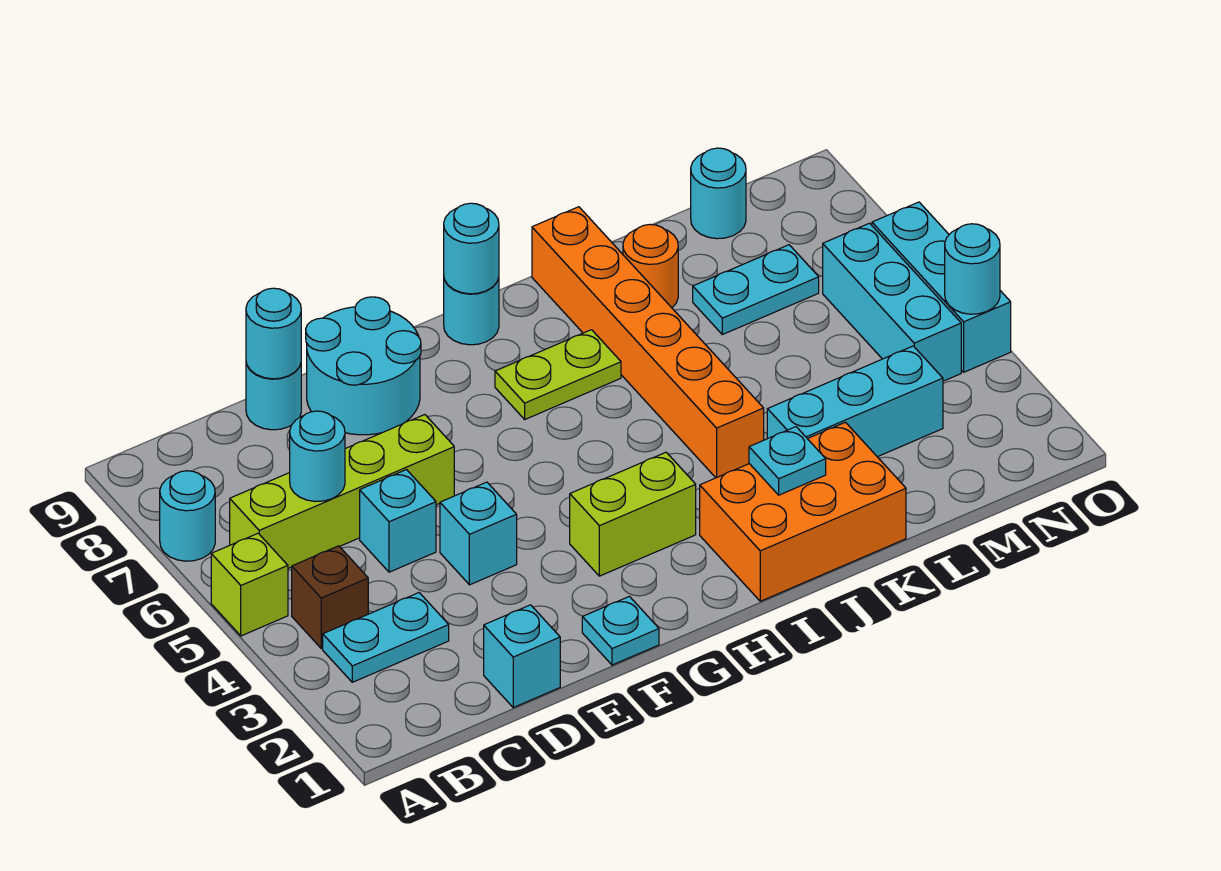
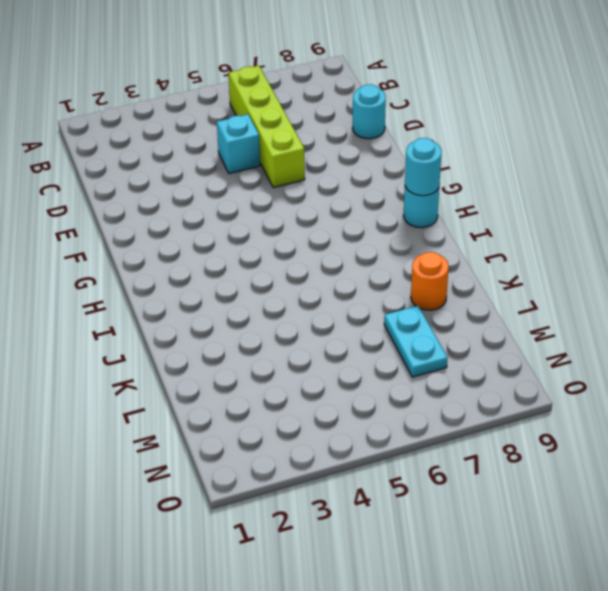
none -> lime 1x1 brick [211,533,288,636]
none -> cyan 1x1 round brick [160,471,215,561]
none -> cyan 1x2 plate [323,593,449,682]

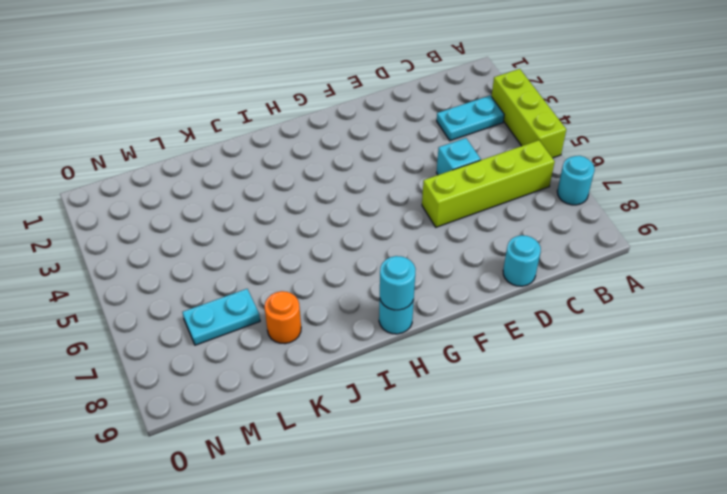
lime 1x3 brick [492,69,566,158] -> lime 1x1 brick [211,533,288,636]
none -> brown 1x1 brick [292,546,368,648]
none -> cyan 1x1 brick [484,605,560,707]
none -> cyan 1x1 brick [440,482,517,585]

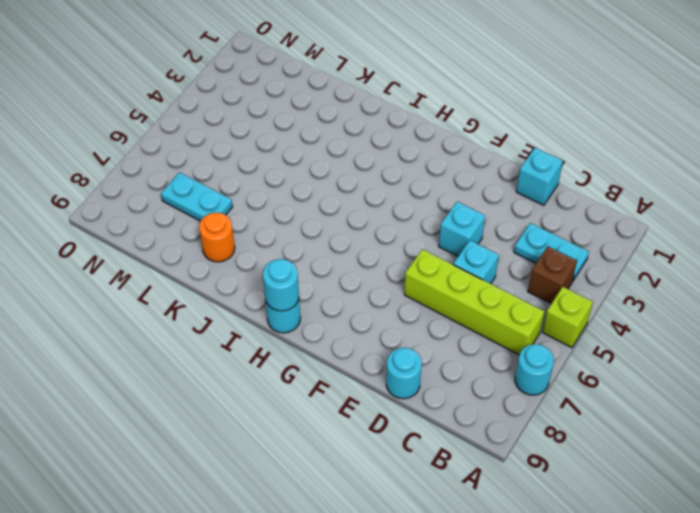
none -> cyan 2x2 round brick [306,297,421,435]
none -> cyan 1x1 plate [582,596,659,665]
none -> lime 1x2 brick [570,452,696,576]

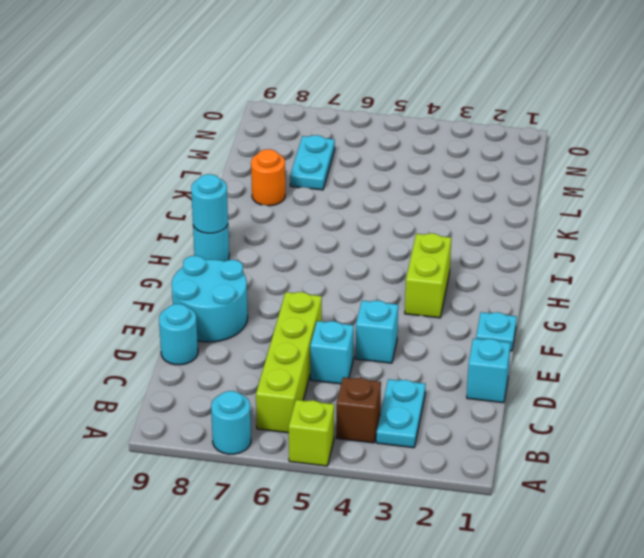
none -> lime 1x2 plate [495,330,621,419]
none -> orange 2x3 brick [700,422,906,601]
none -> orange 1x6 brick [532,207,764,478]

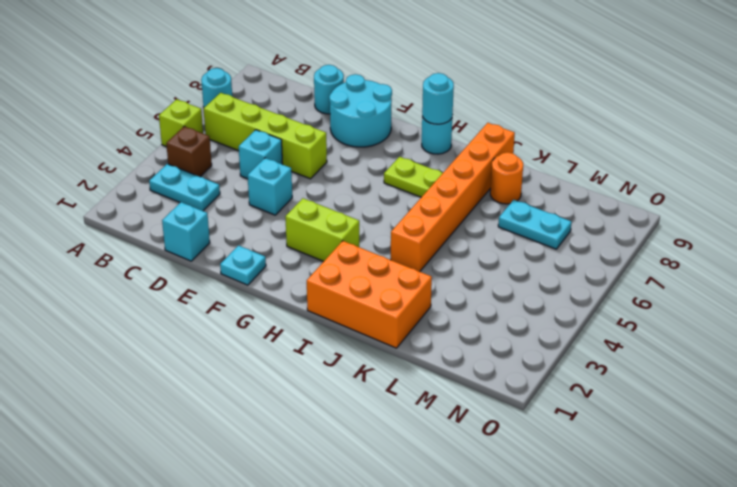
none -> cyan 1x3 brick [767,346,943,457]
none -> cyan 1x1 round brick [691,148,746,239]
none -> cyan 1x3 brick [823,223,961,381]

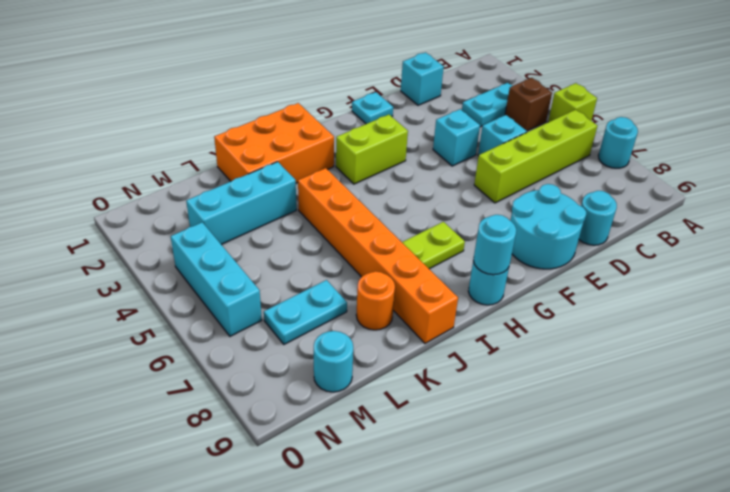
none -> cyan 1x3 brick [872,202,1011,372]
none -> cyan 1x1 round brick [290,411,345,502]
none -> cyan 1x1 round brick [246,288,301,379]

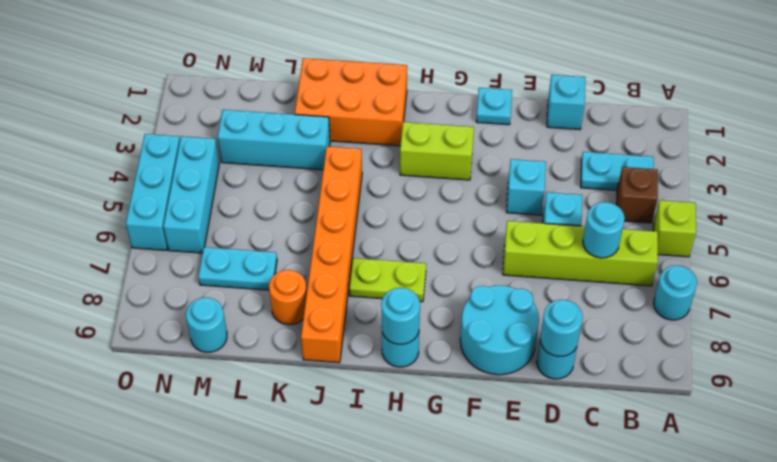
none -> cyan 1x1 plate [749,427,826,495]
none -> cyan 1x1 round brick [945,224,1000,314]

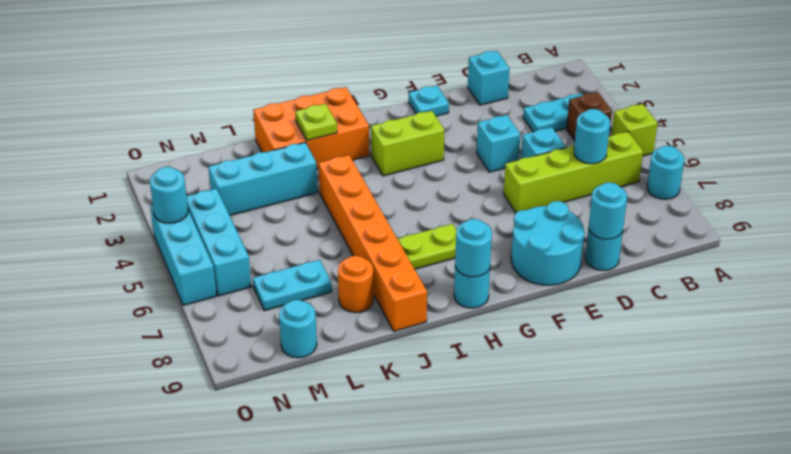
lime 1x1 plate [295,104,337,140] -> cyan 1x1 plate [749,427,826,495]

